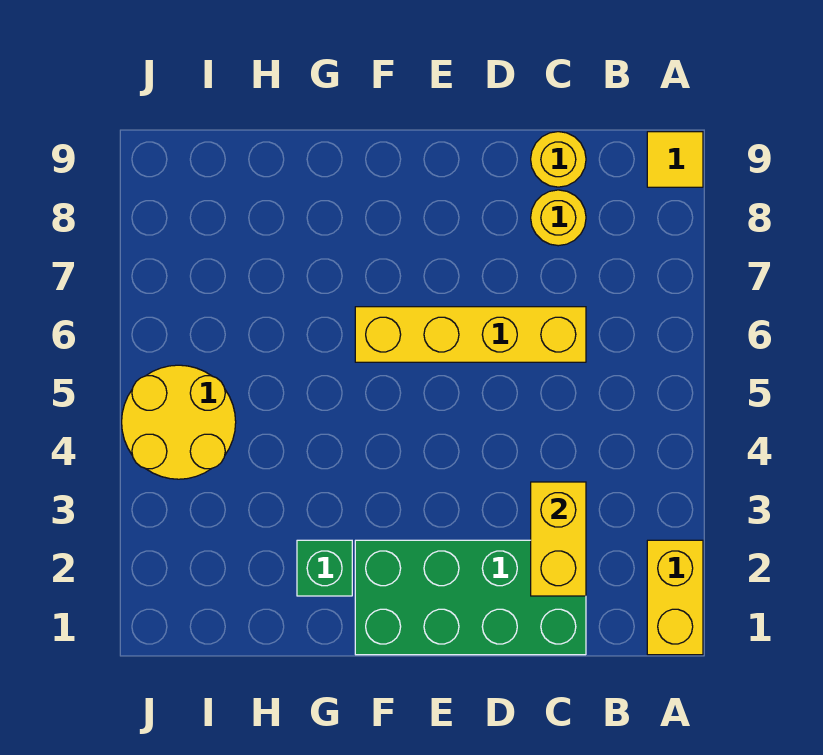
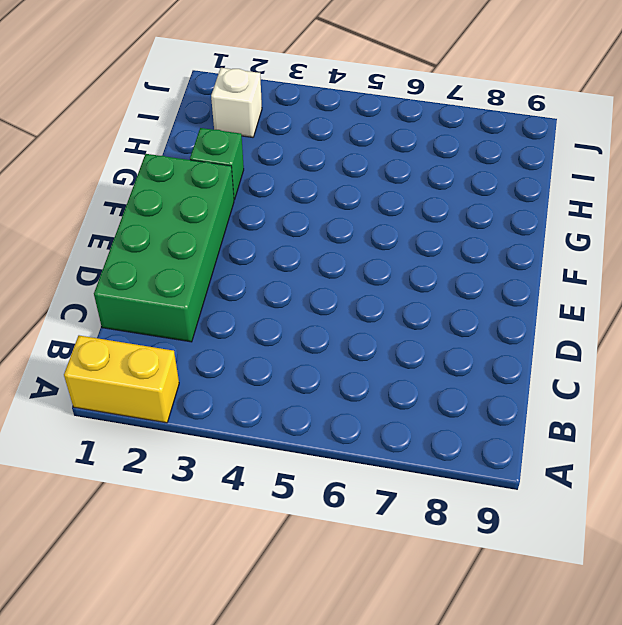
white 1x1 brick [211,68,262,137] -> none
none -> yellow 1x1 tile [647,132,703,187]
none -> yellow 1x4 brick [355,307,586,362]

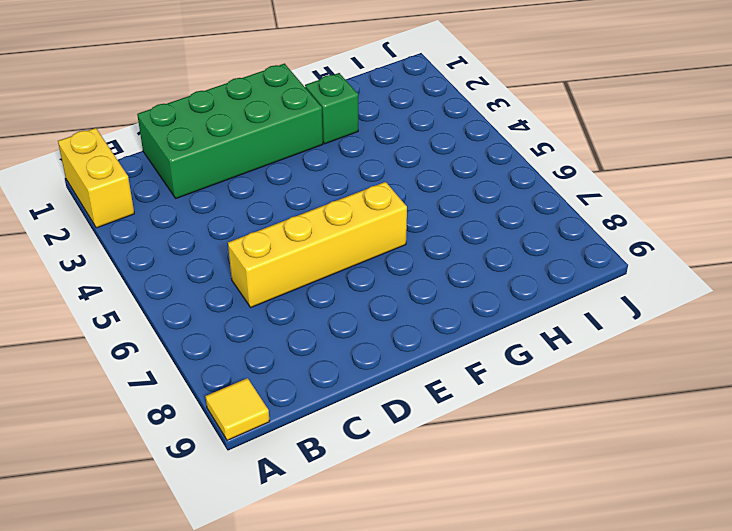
none -> yellow 1x1 round brick [531,190,586,246]
none -> yellow 1x1 round brick [531,132,586,187]

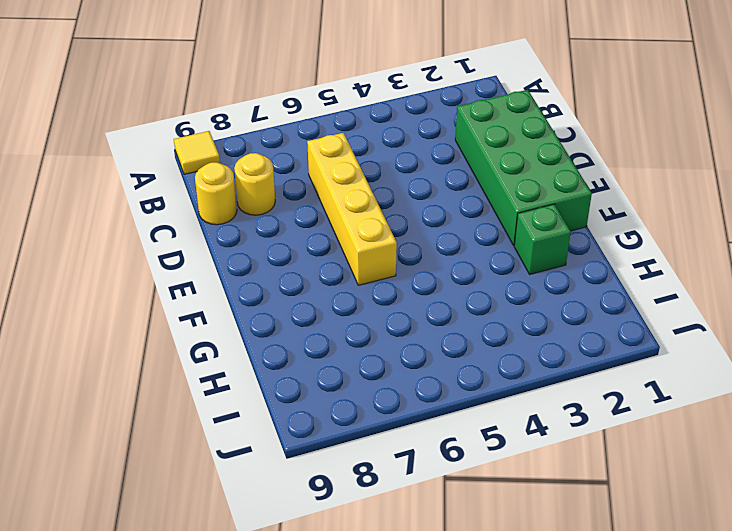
none -> yellow 1x2 brick [647,540,703,655]
none -> yellow 2x2 round brick [122,365,236,479]

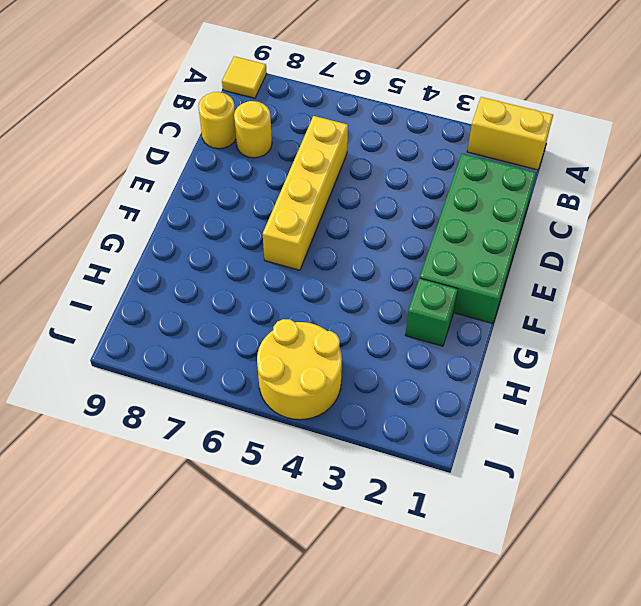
none -> yellow 1x2 brick [531,482,586,596]

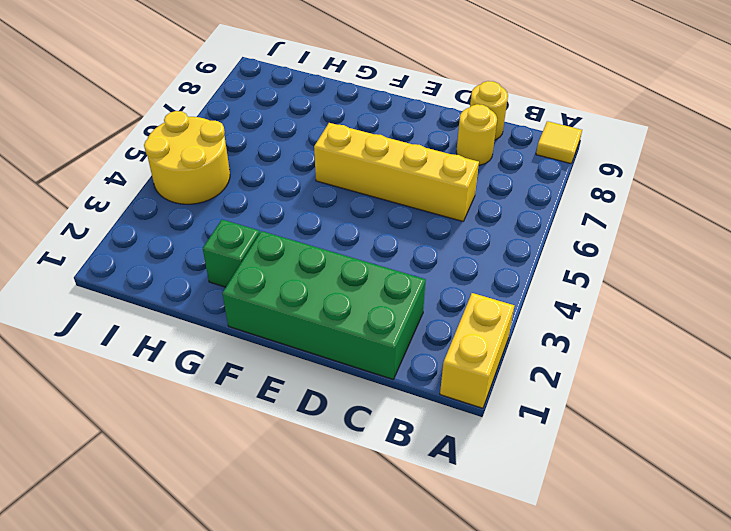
none -> yellow 1x2 brick [531,482,586,596]

